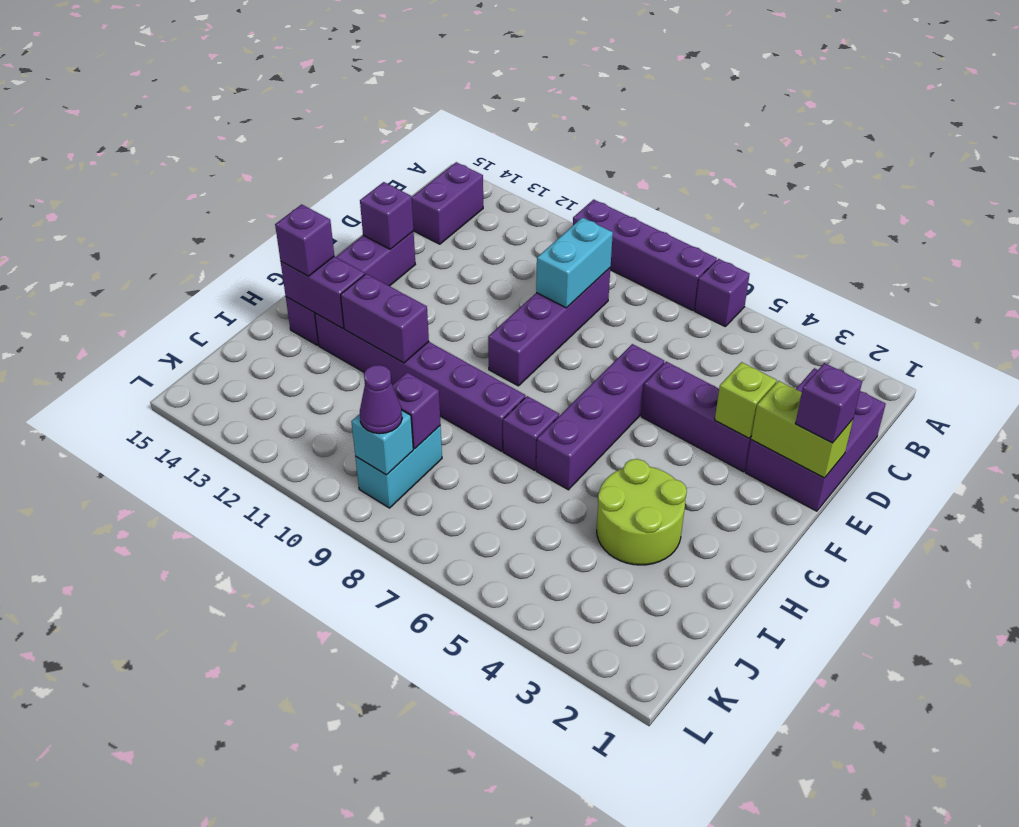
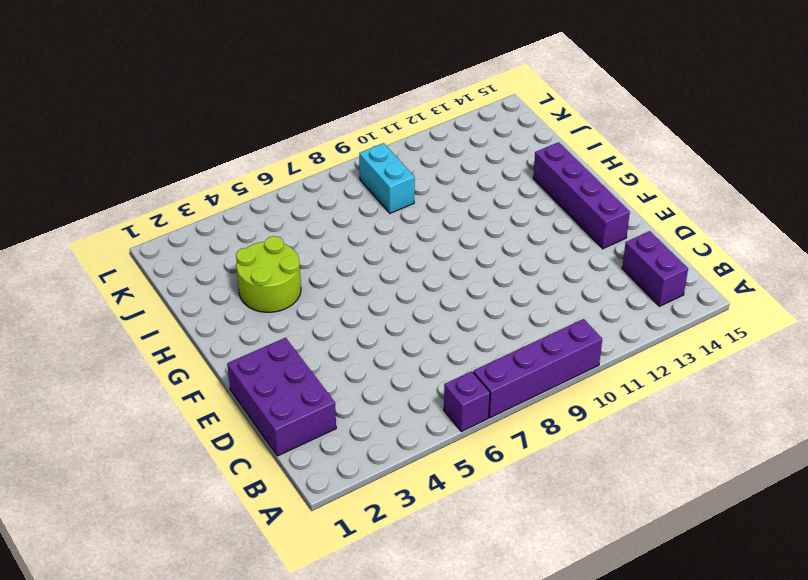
none -> purple 1x4 brick [488,268,610,386]
none -> purple 1x3 brick [641,362,751,472]
none -> purple 1x4 brick [536,344,664,490]

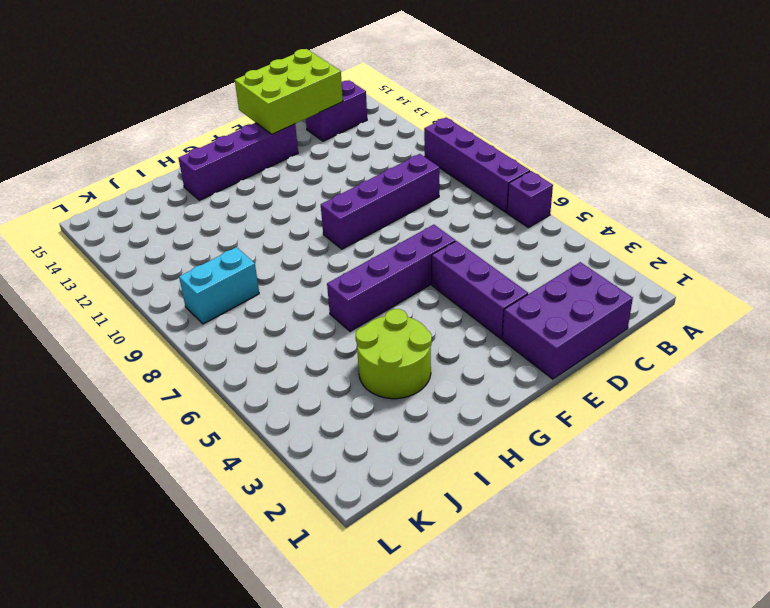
lime 2x3 brick [235,49,343,134] -> purple 1x1 brick [360,182,413,249]
none -> purple 1x1 brick [503,396,559,470]
none -> purple 1x6 brick [315,313,526,451]
none -> cyan 1x2 brick [536,218,613,308]

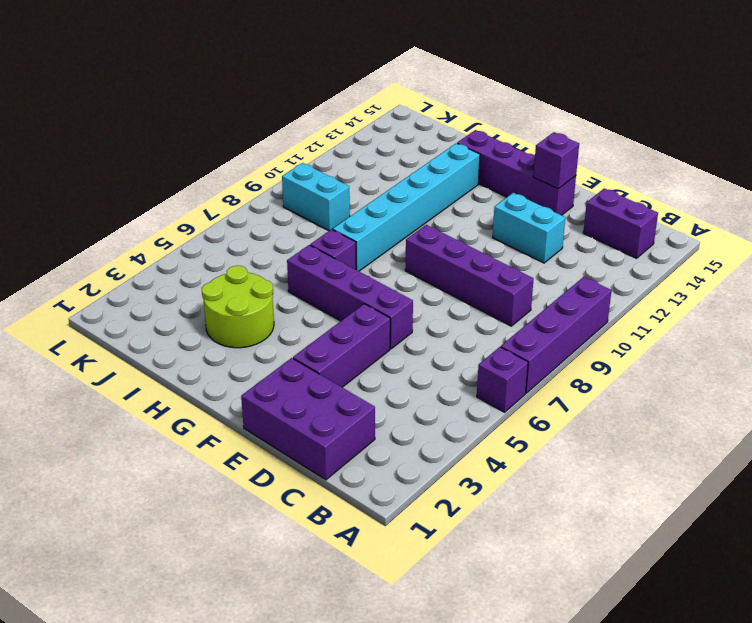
cyan 1x2 brick [493,193,565,263] -> cyan 1x2 brick moved to [536,218,613,308]
cyan 1x6 brick [332,143,480,271] -> purple 1x6 brick [315,313,526,451]
none -> lime 1x2 brick [751,381,853,478]
none -> lime 1x1 brick [715,362,777,438]
none -> purple 1x2 brick [341,274,429,363]

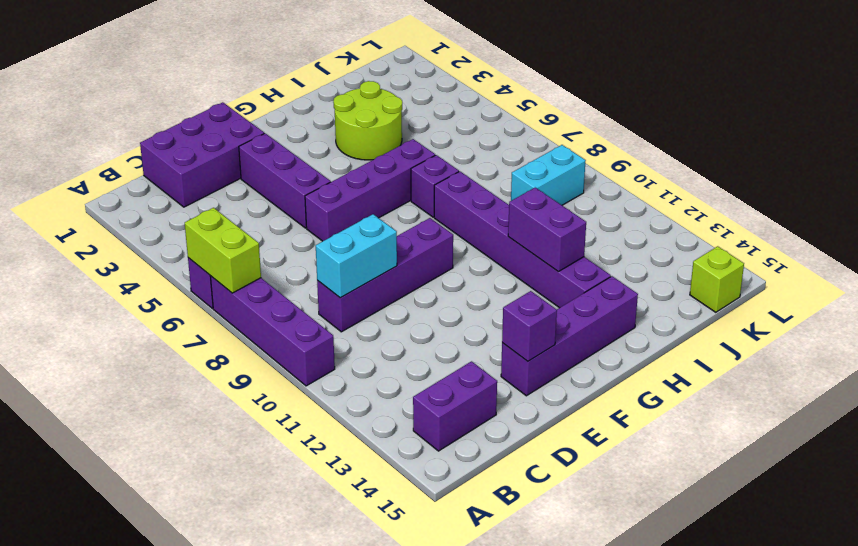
lime 1x2 brick [185,208,261,293] -> lime 1x2 brick moved to [751,381,853,478]
lime 1x1 brick [690,246,744,312] -> lime 1x1 brick moved to [715,362,777,438]
none -> purple 1x2 brick [281,256,365,329]
none -> purple 1x1 brick [392,372,441,449]
none -> cyan 1x1 brick [351,411,413,475]

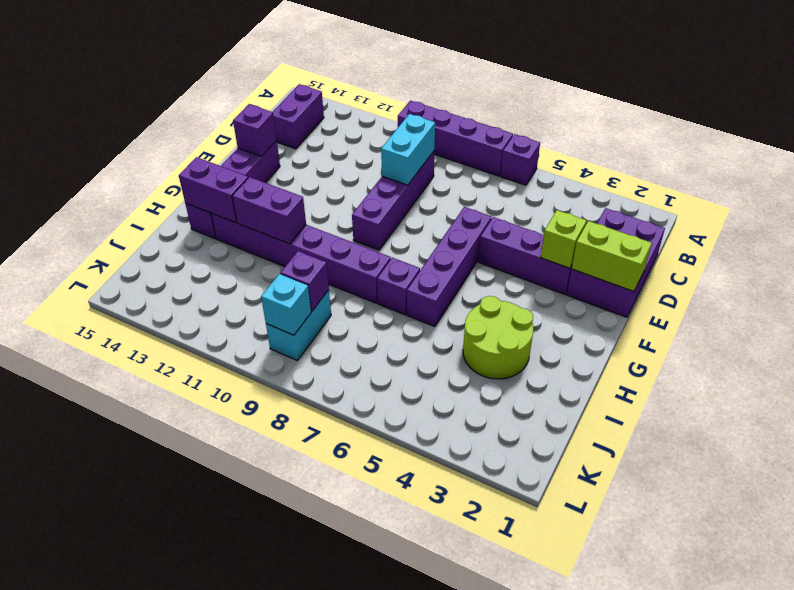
none -> purple 1x1 brick [795,363,862,443]
none -> purple 1x1 brick [275,204,334,276]
none -> purple 1x1 cone [360,365,402,434]

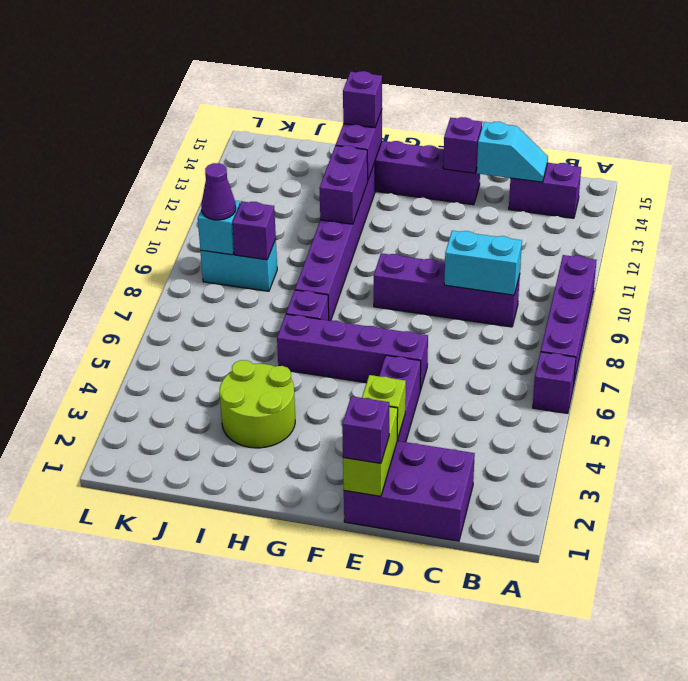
cyan 1x2 slope [477,122,548,182] -> none

